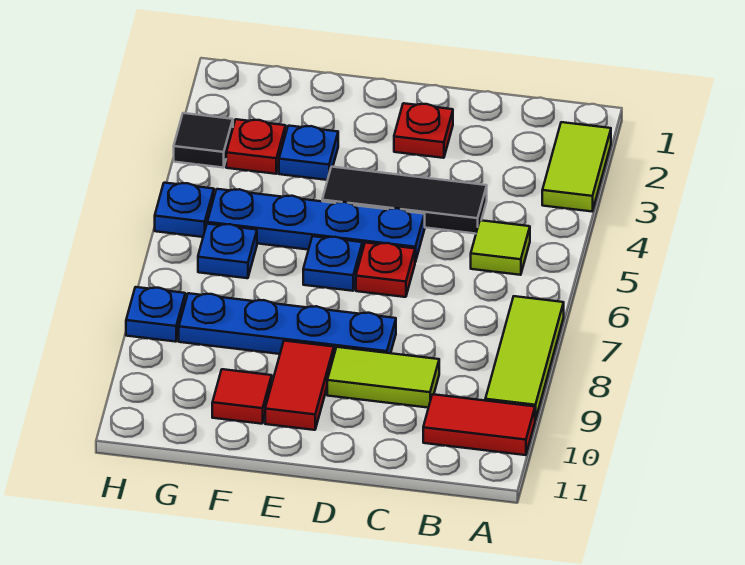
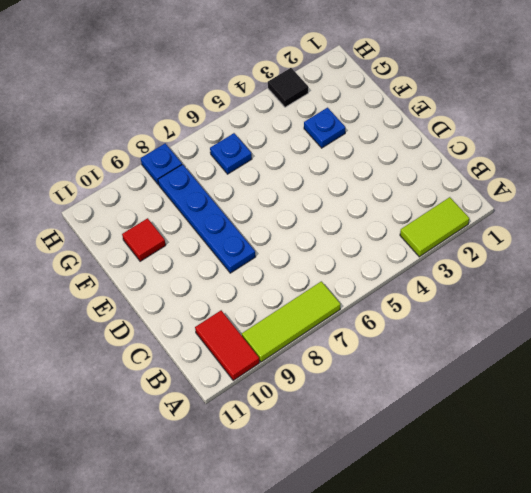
none -> lime 1x1 tile [471,220,530,275]
none -> black 1x3 tile [322,167,487,234]
none -> lime 1x2 tile [327,347,439,408]

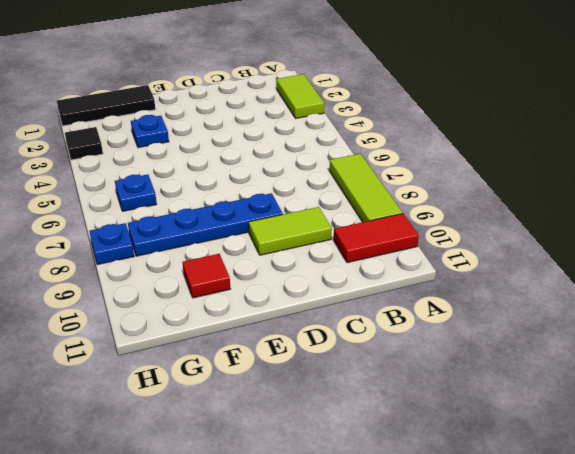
black 1x3 tile [57,85,155,126] -> black 1x3 tile moved to [322,167,487,234]
none -> lime 1x1 tile [471,220,530,275]
none -> red 1x1 plate [394,103,453,158]
none -> blue 1x4 plate [207,189,425,262]

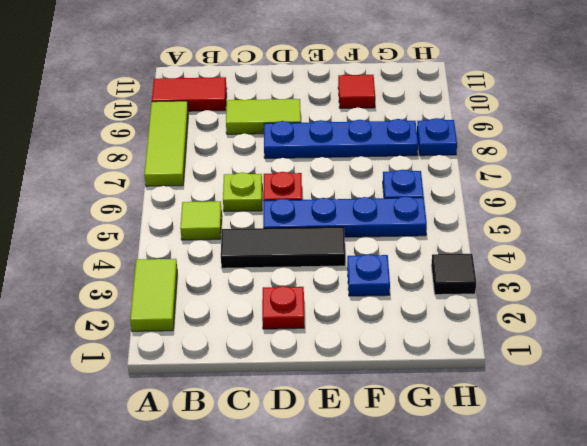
lime 1x1 plate [223,172,262,211] -> none
none -> blue 1x1 plate [303,236,362,291]
none -> red 1x2 tile [265,341,334,430]
none -> red 1x1 plate [226,119,286,174]

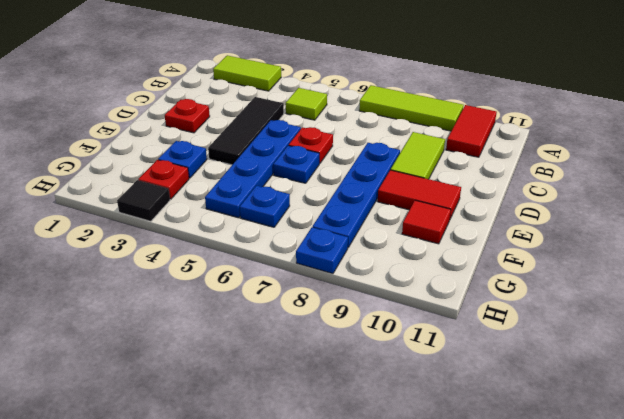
none -> blue 1x1 plate [155,183,214,237]

